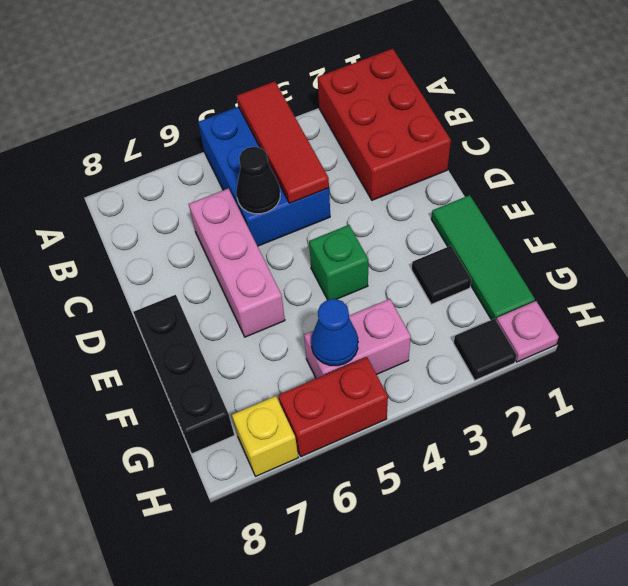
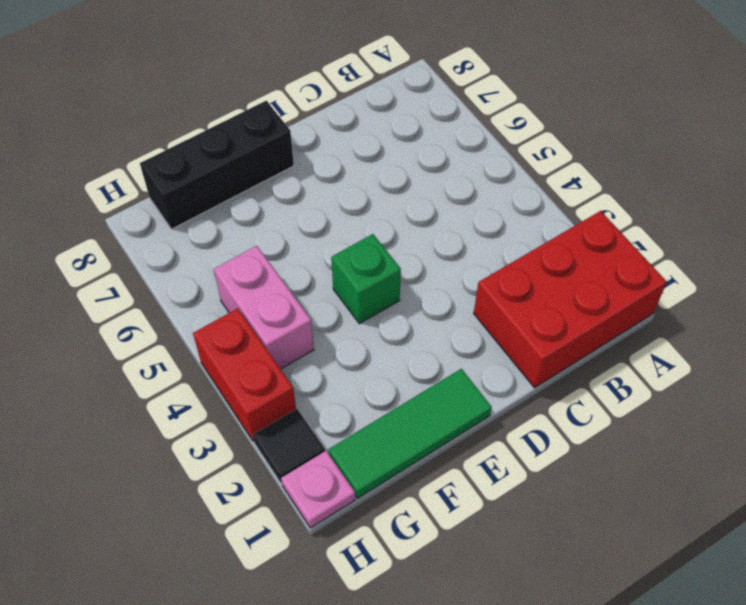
red 1x2 brick [193,308,296,441] -> red 1x2 brick moved to [278,357,388,456]
none -> blue 2x3 brick [198,107,330,246]
none -> pink 1x3 brick [189,188,285,337]
none -> black 1x1 tile [412,246,471,304]

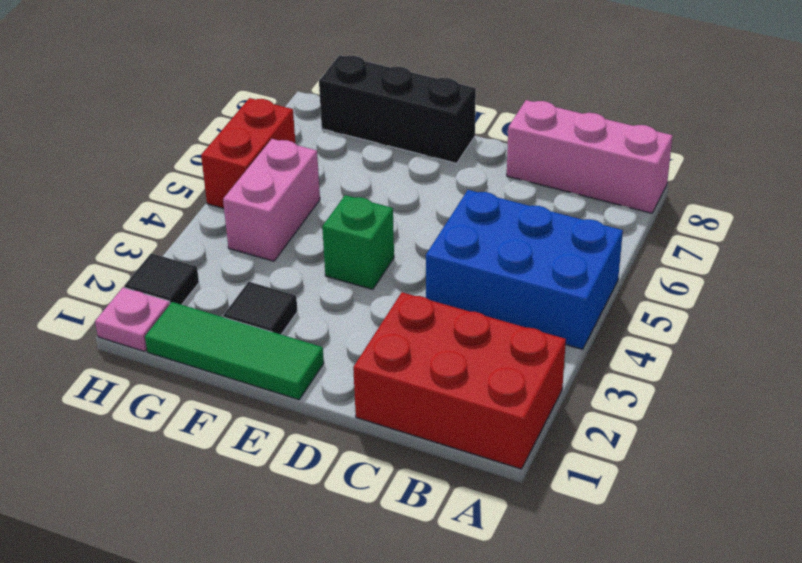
pink 1x3 brick [507,100,673,213] -> pink 1x3 brick moved to [189,188,285,337]
none -> yellow 1x1 brick [232,396,298,476]
none -> red 1x3 tile [237,81,329,203]
none -> black 1x1 cone [236,147,280,214]

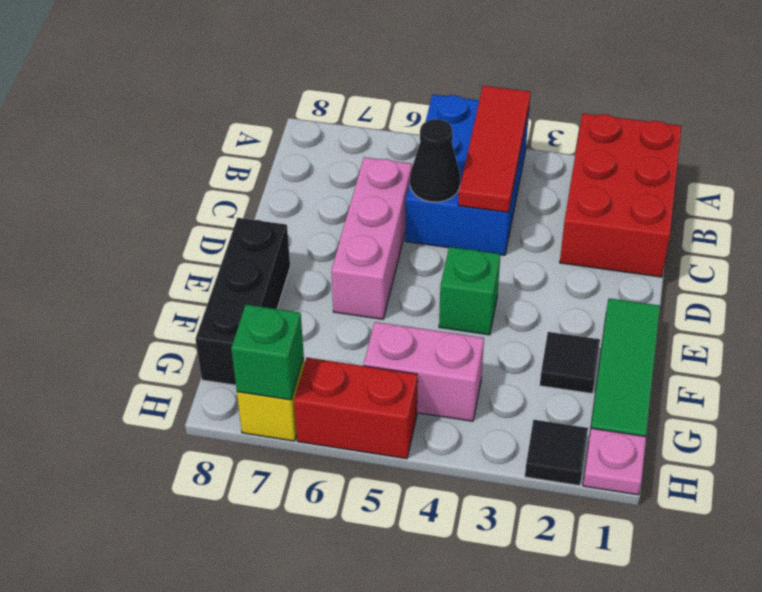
green 1x1 brick [231,305,304,400] -> none
none -> blue 1x1 cone [311,299,358,366]

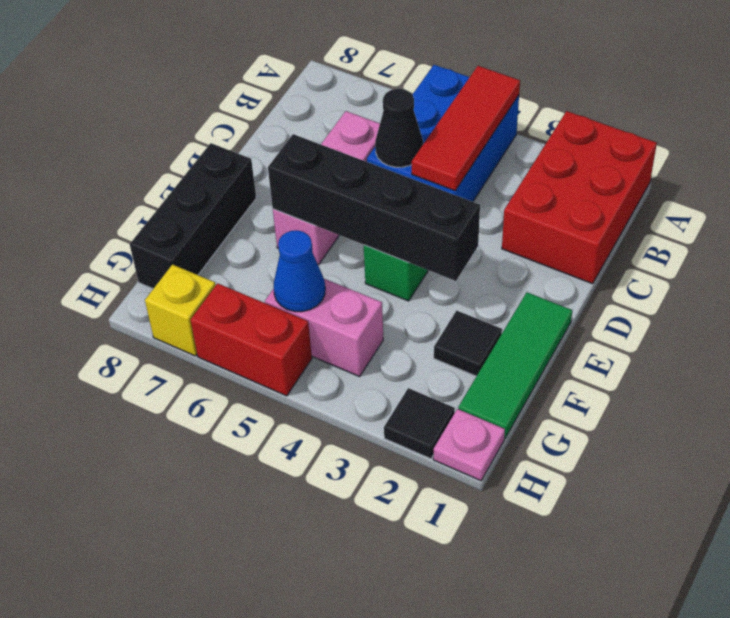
black 1x4 brick [268,134,480,281] -> none

